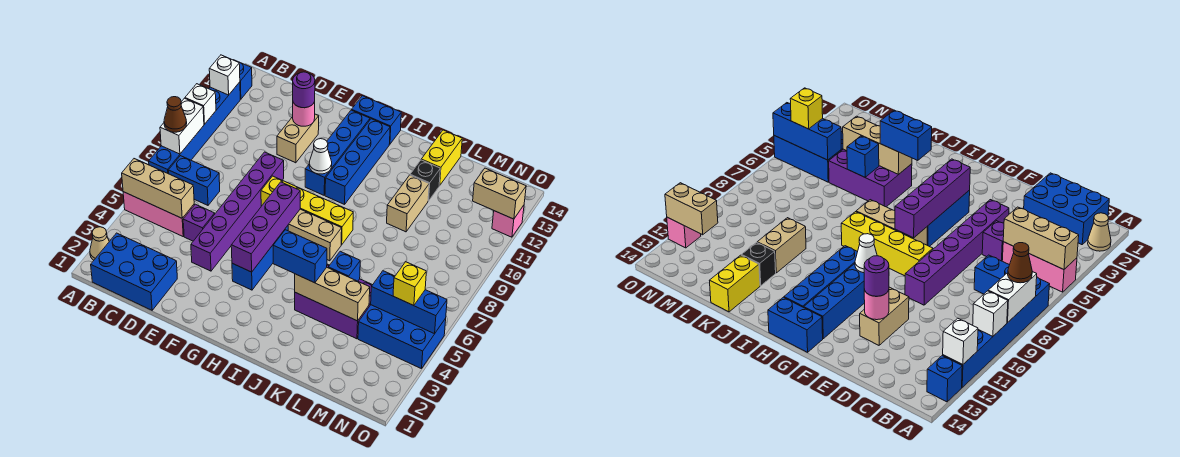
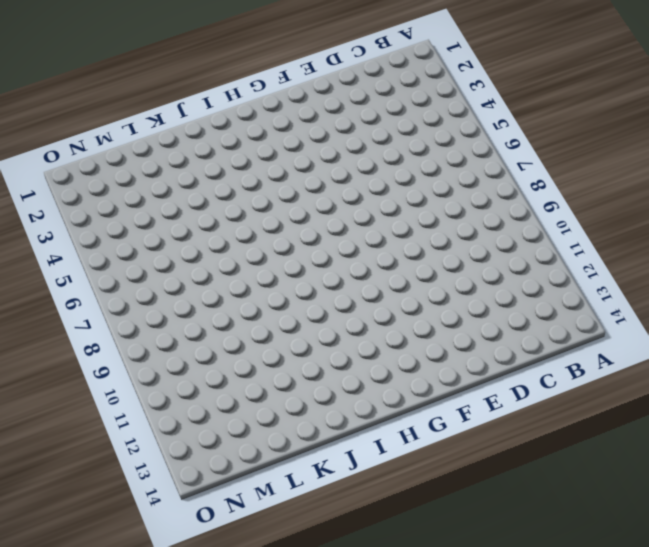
none -> tan 1x1 cone [90,227,109,260]
none -> pink 1x3 brick [123,192,194,236]
none -> blue 1x6 brick [149,82,240,174]
none -> blue 1x1 brick [234,60,252,99]

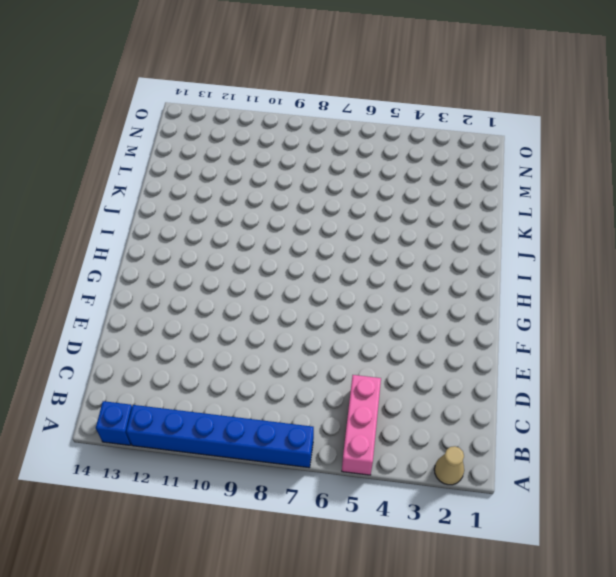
none -> blue 2x3 brick [91,233,177,310]
none -> blue 1x2 brick [168,156,220,205]
none -> purple 1x1 brick [183,204,215,241]
none -> purple 1x6 brick [191,152,284,271]

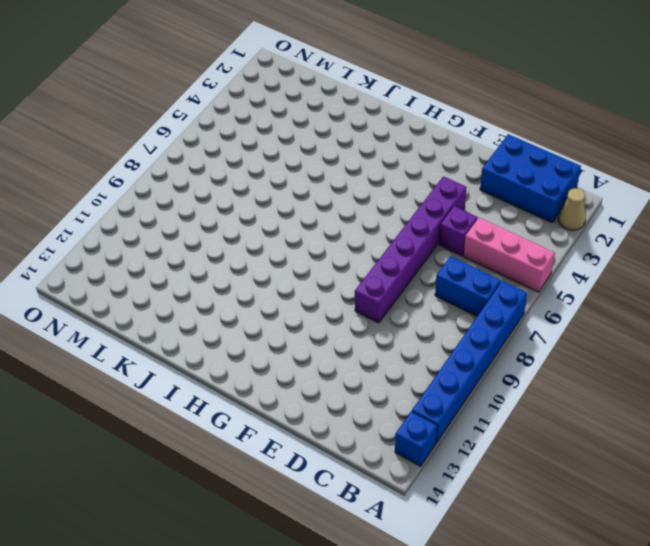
none -> tan 1x2 brick [277,114,319,163]
none -> yellow 1x4 brick [261,176,353,245]
none -> blue 1x3 brick [232,226,288,290]
none -> tan 1x3 brick [288,209,342,261]

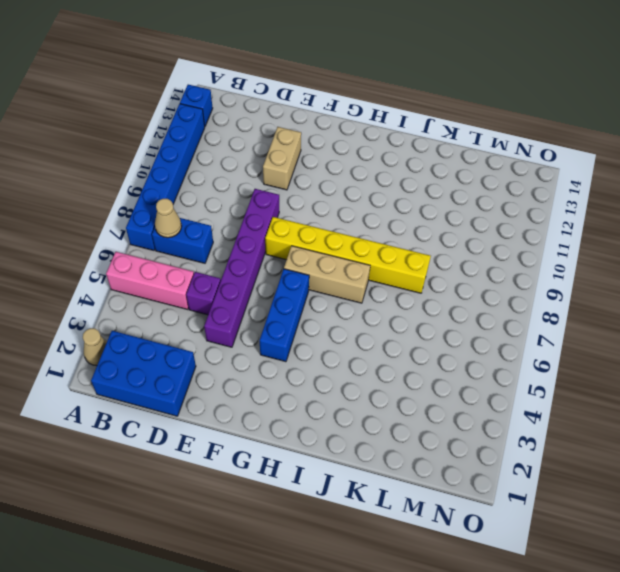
tan 1x1 cone [155,199,182,238] -> none
yellow 1x6 brick [265,217,431,293] -> yellow 1x4 brick [261,176,353,245]
none -> blue 1x4 brick [305,110,370,195]
none -> blue 1x2 brick [352,96,401,144]
none -> blue 1x4 brick [325,119,390,204]
none -> purple 2x3 brick [295,264,372,339]

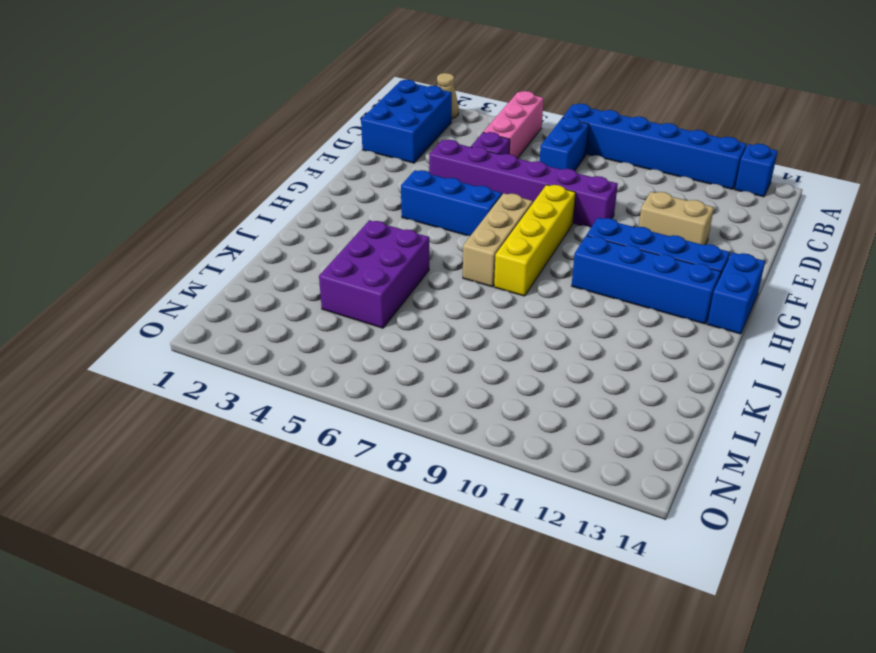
none -> tan 1x2 brick [387,175,429,232]
none -> black 1x1 brick [410,160,440,201]
none -> yellow 1x2 brick [421,130,462,185]
none -> blue 2x3 brick [358,305,446,369]

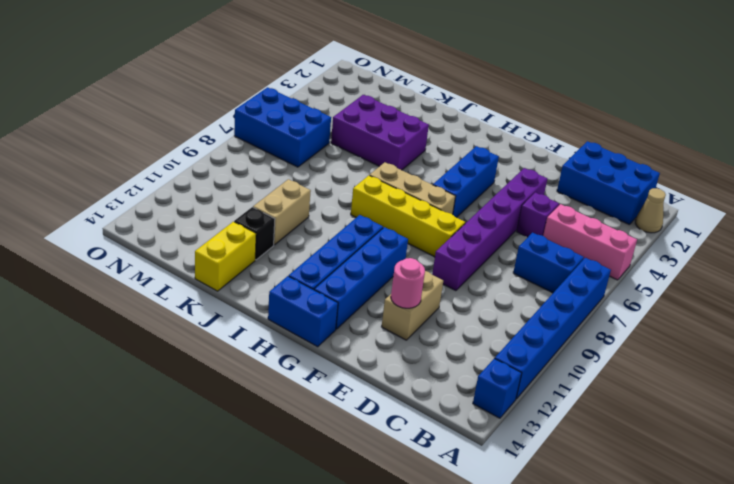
blue 2x3 brick [234,87,331,167] -> blue 2x3 brick moved to [358,305,446,369]
none -> pink 1x1 brick [492,205,524,237]
none -> tan 1x3 brick [122,159,194,218]
none -> white 1x2 brick [160,98,204,154]
none -> white 1x1 brick [185,84,216,124]

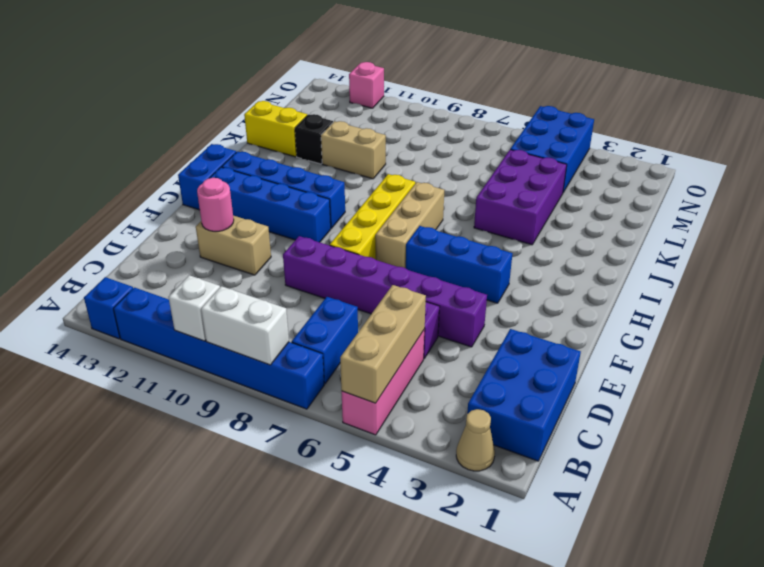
none -> white 1x1 brick [209,55,240,95]
none -> purple 1x4 brick [231,182,300,272]
none -> white 1x1 cone [309,139,332,174]
none -> tan 1x3 brick [295,267,370,321]

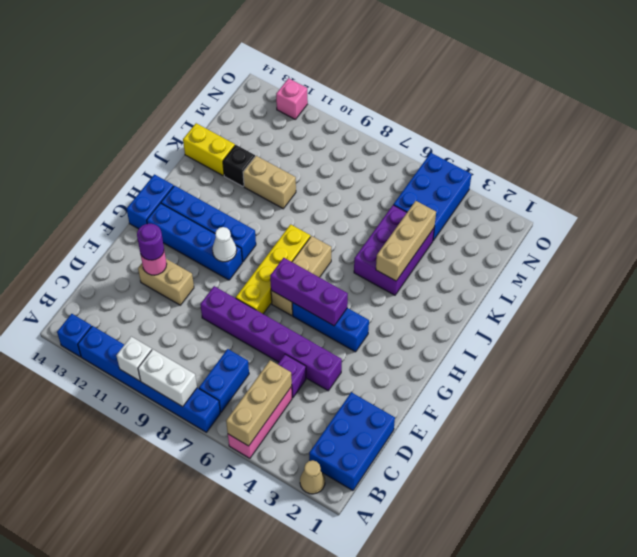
purple 1x3 brick [270,258,348,326] -> purple 1x4 brick [231,182,300,272]
none -> white 1x1 brick [209,55,240,95]
none -> blue 1x1 brick [328,251,360,281]
none -> blue 1x3 brick [371,271,447,334]
none -> tan 1x2 brick [473,168,526,219]

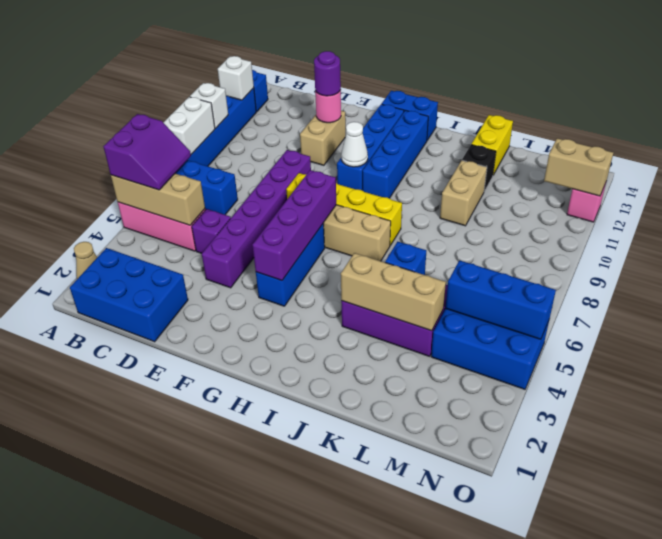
purple 2x2 slope [103,114,191,190] -> none
none -> brown 1x1 cone [164,97,187,132]
none -> blue 1x2 brick [273,230,327,283]
none -> yellow 1x1 brick [393,262,426,306]

